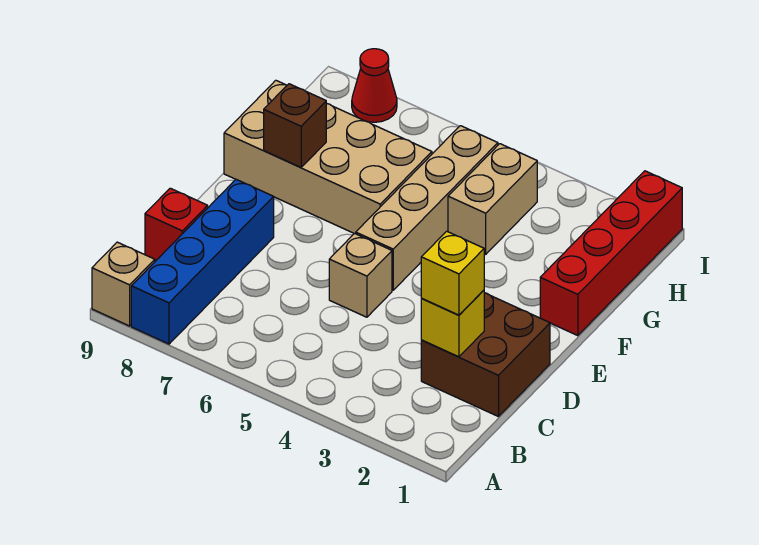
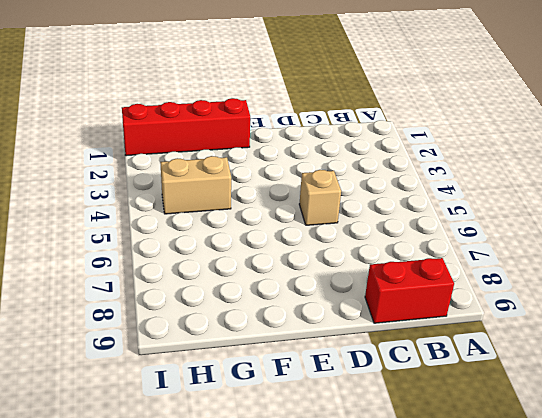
red 1x2 brick [365,258,454,323] -> red 1x1 brick [145,188,208,260]
none -> blue 1x4 brick [131,179,274,344]
none -> tan 1x1 brick [92,242,155,326]
none -> brown 2x2 brick [421,293,550,417]

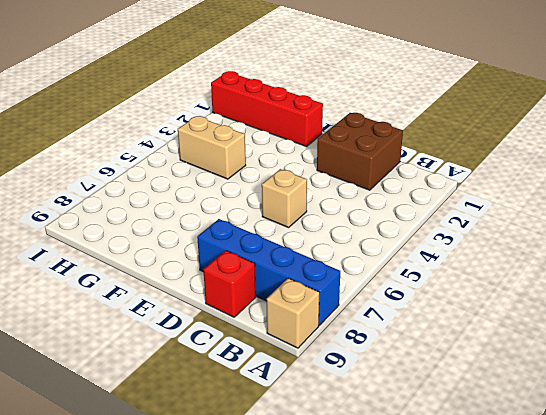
none -> tan 1x4 brick [356,126,498,290]
none -> tan 2x4 brick [224,80,432,234]
none -> red 1x1 cone [352,49,397,122]

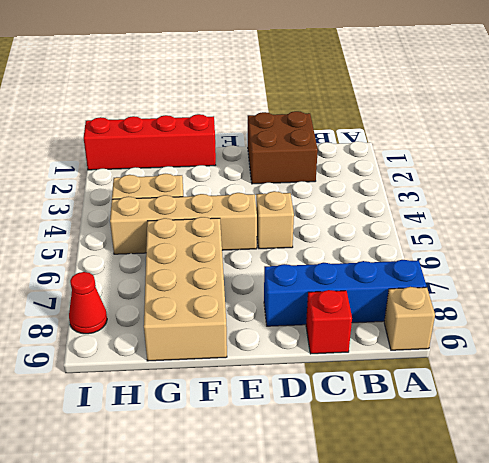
none -> yellow 1x1 brick [421,290,484,357]
none -> brown 1x1 brick [264,84,326,167]
none -> yellow 1x1 brick [421,231,484,315]

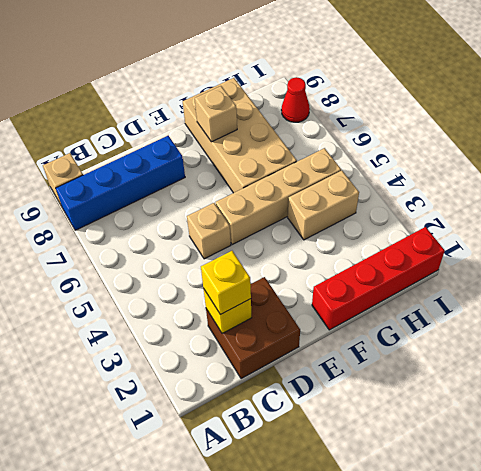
tan 1x1 brick [195,86,237,142] -> brown 1x1 brick [264,84,326,167]
none -> red 1x1 brick [145,188,208,260]

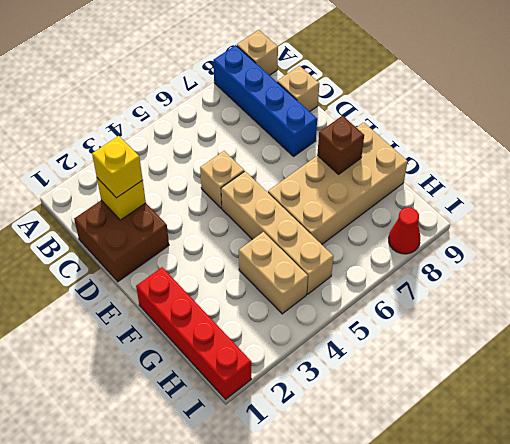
tan 1x1 brick [277,66,319,111] -> red 1x1 brick [145,188,208,260]

